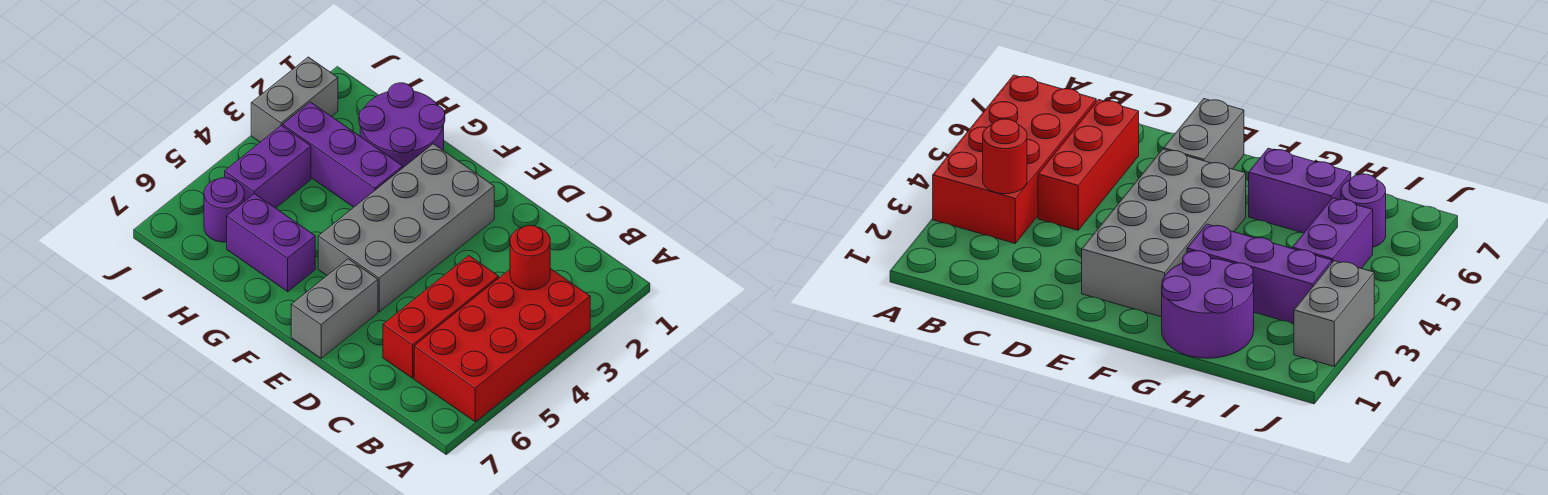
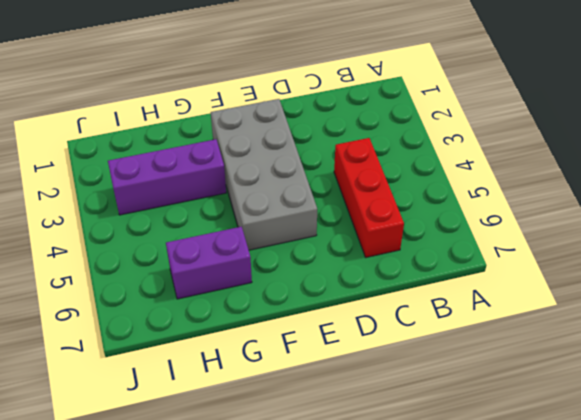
none -> red 2x4 brick [414,269,590,422]
none -> grey 1x2 brick [291,259,378,358]

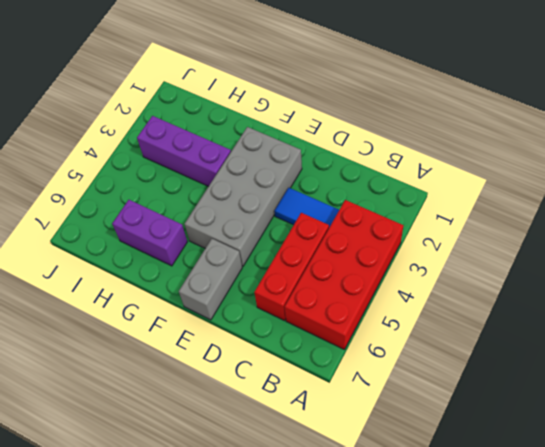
blue 1x2 tile [274,188,339,227] -> none
none -> purple 2x2 round brick [359,83,445,168]
none -> purple 1x2 brick [225,125,311,208]

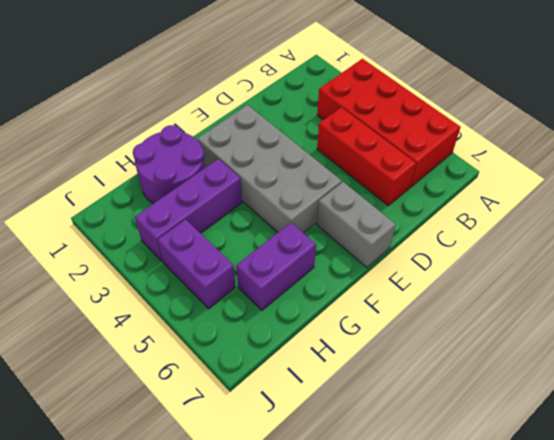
none -> purple 1x1 round brick [204,178,244,242]
none -> grey 1x2 brick [251,57,338,142]

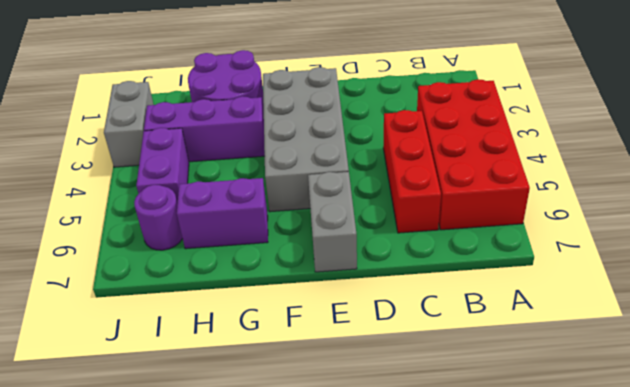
none -> red 1x1 round brick [510,226,550,290]

